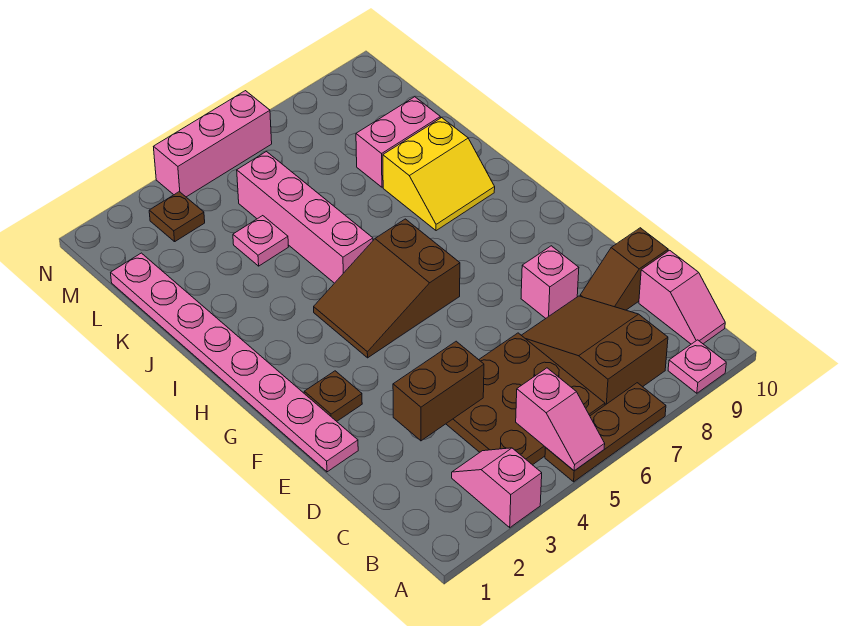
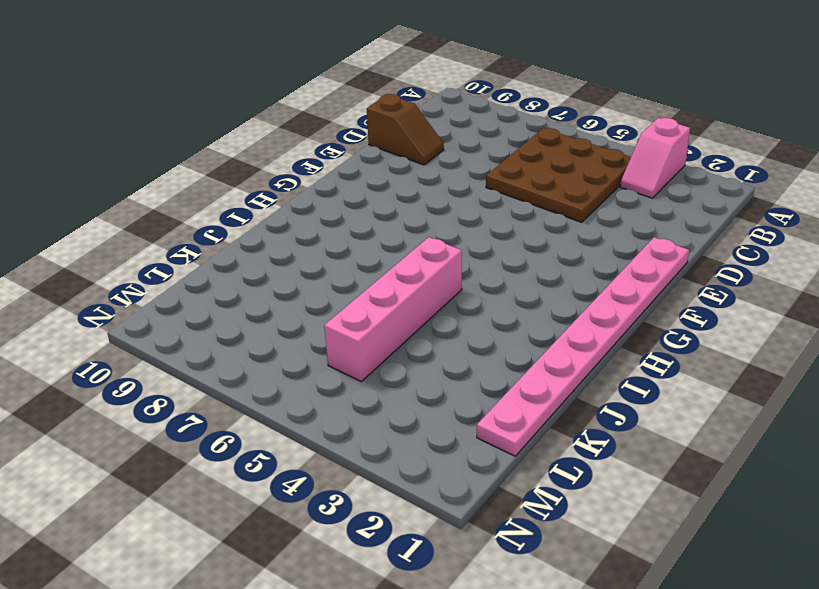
none -> brown 1x3 plate [545,383,666,482]
none -> pink 1x1 plate [668,340,726,393]
none -> brown 2x3 slope [521,296,668,405]

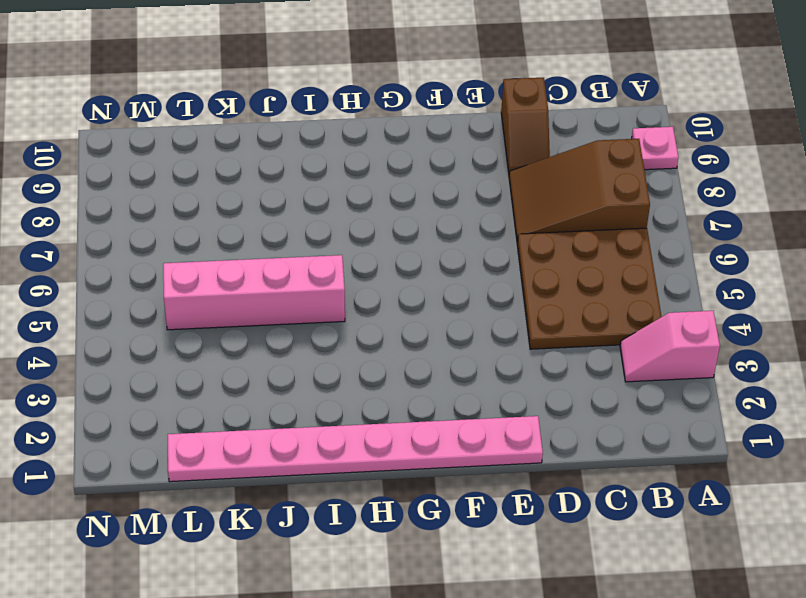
none -> brown 1x3 plate [545,383,666,482]
none -> pink 1x2 slope [639,250,725,344]
none -> pink 1x1 brick [521,246,579,318]

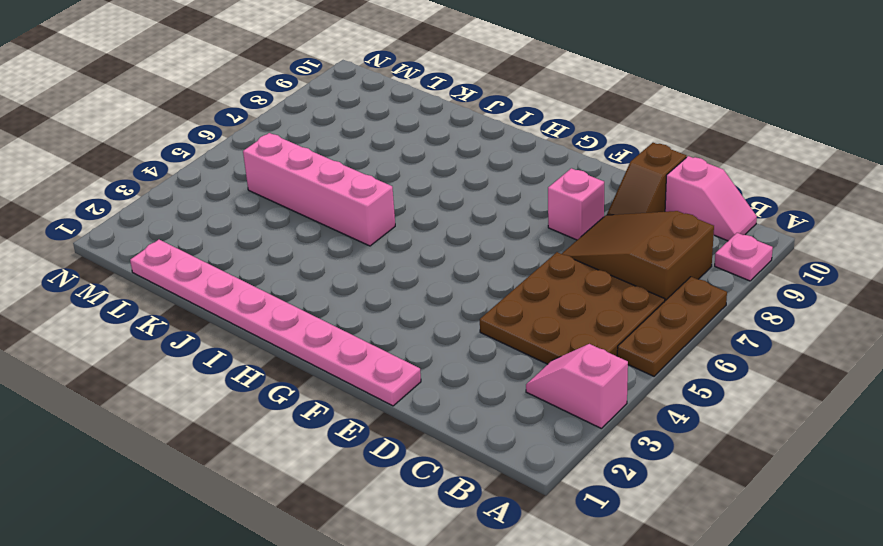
none -> brown 1x1 plate [304,371,362,421]
none -> brown 2x3 slope [314,219,460,358]
none -> yellow 2x2 slope [383,118,495,231]

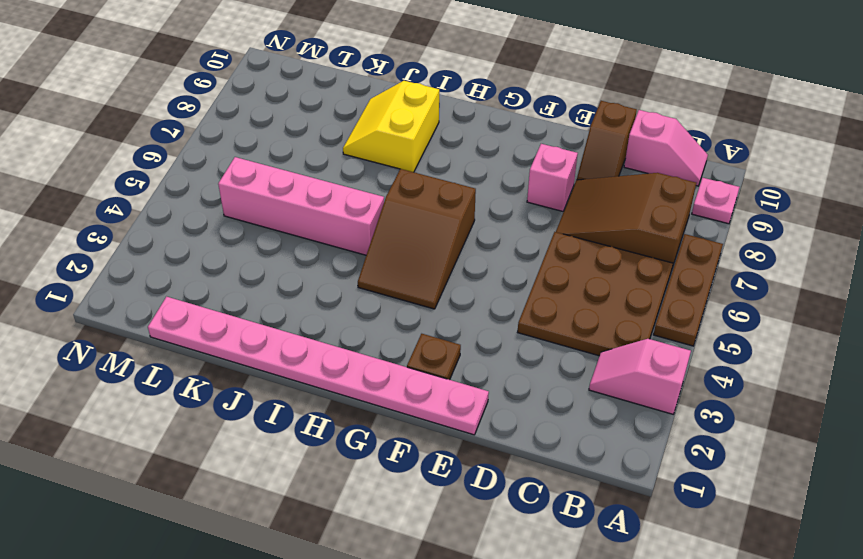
yellow 2x2 slope [343,81,439,172] -> yellow 2x2 slope turned to [383,118,495,231]
none -> pink 1x1 plate [233,216,288,266]
none -> pink 1x2 brick [356,97,440,187]
none -> brown 1x1 plate [149,192,205,242]

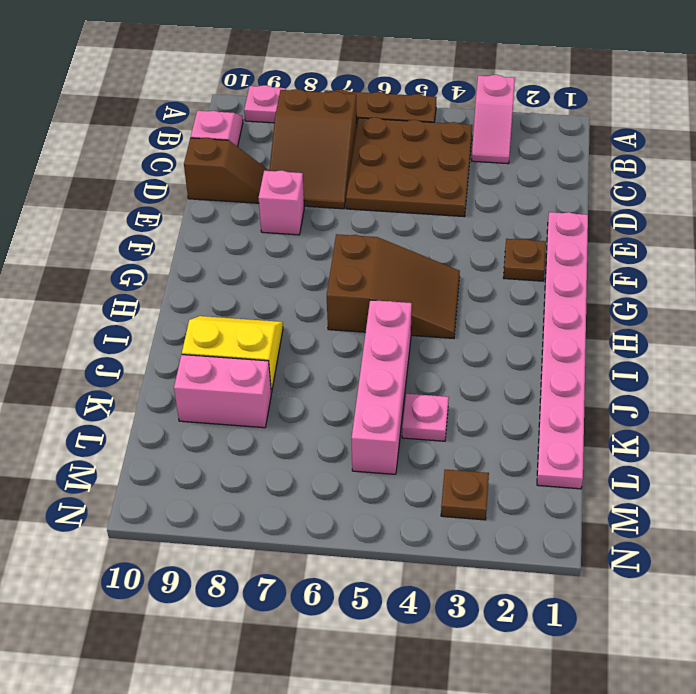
none -> pink 1x3 brick [154,91,272,197]
none -> pink 1x2 slope [516,368,605,471]
none -> brown 1x2 brick [393,341,484,441]

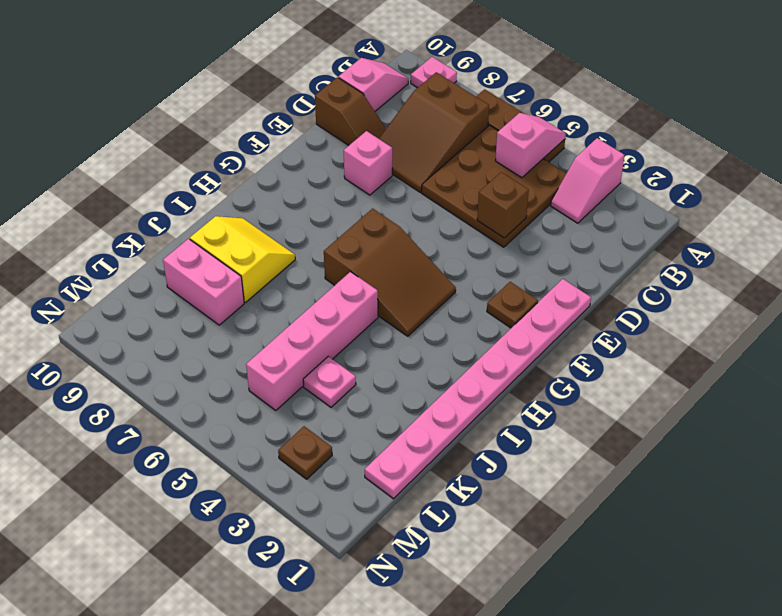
brown 1x1 brick [477,172,529,238] -> brown 1x2 brick [393,341,484,441]
none -> pink 1x3 brick [154,91,272,197]

